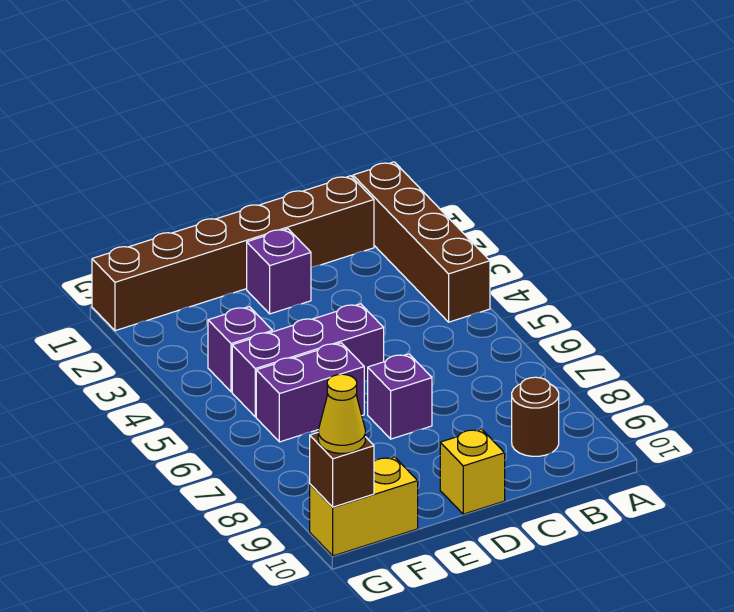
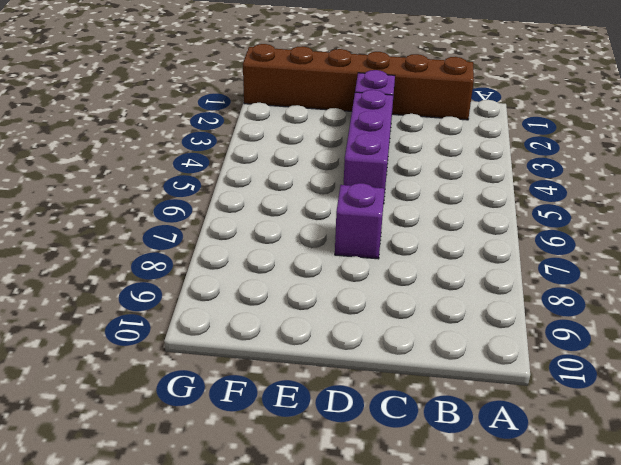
purple 1x3 brick [344,90,393,204] -> purple 1x3 brick turned to [232,304,384,417]
none -> brown 1x4 brick [353,162,490,322]
none -> brown 1x1 round brick [512,377,559,456]
none -> yellow 1x1 brick [440,429,505,514]

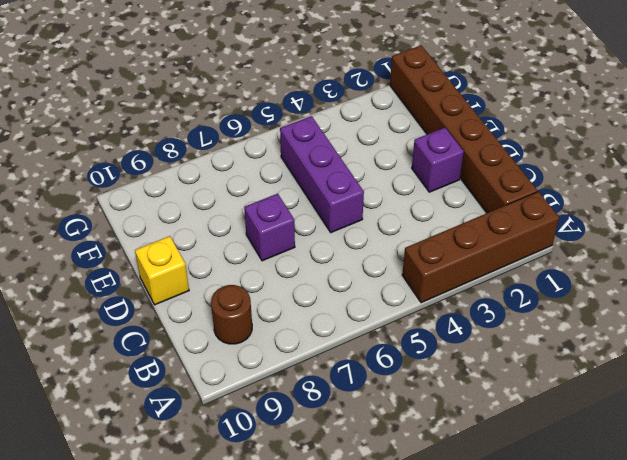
none -> purple 1x2 brick [256,343,364,442]
none -> purple 1x1 brick [208,307,272,392]
none -> yellow 1x2 brick [310,457,418,556]

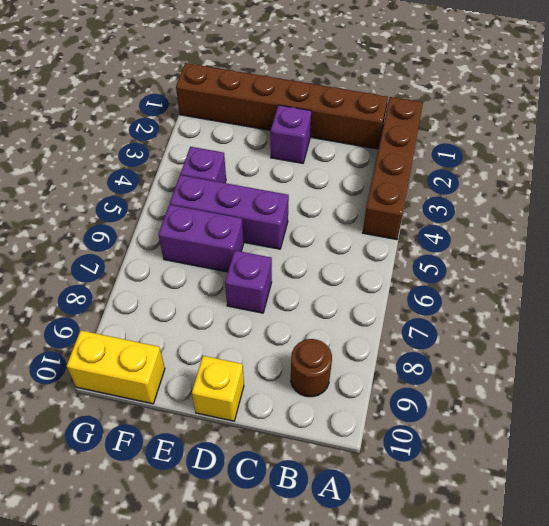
none -> brown 1x1 brick [310,433,374,507]
none -> yellow 1x1 cone [318,374,365,453]

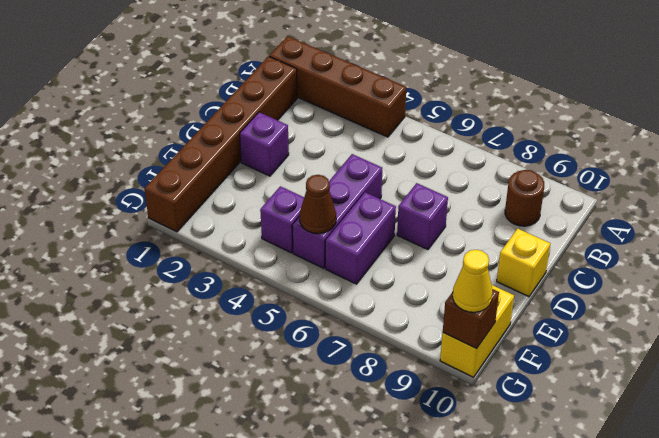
brown 1x1 cone [300,175,336,234] -> none

